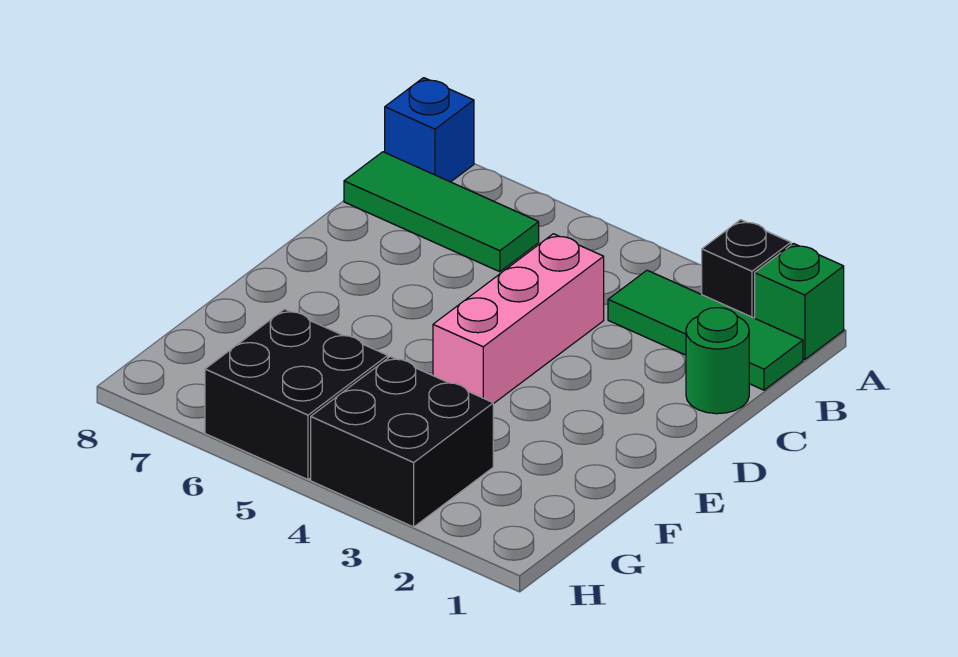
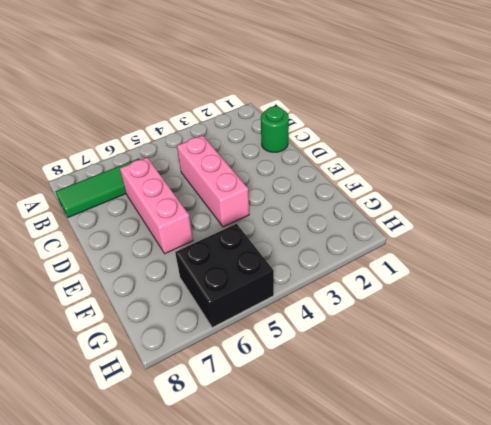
pink 1x3 brick [120,158,193,254] -> none
none -> green 1x1 brick [755,244,844,360]
none -> black 1x1 brick [702,220,791,318]

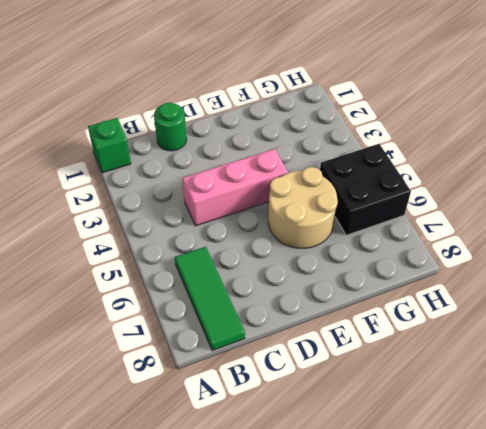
tan 2x2 round brick [268,167,338,248] -> none
none -> black 1x1 brick [702,220,791,318]
none -> blue 1x1 brick [385,78,474,182]

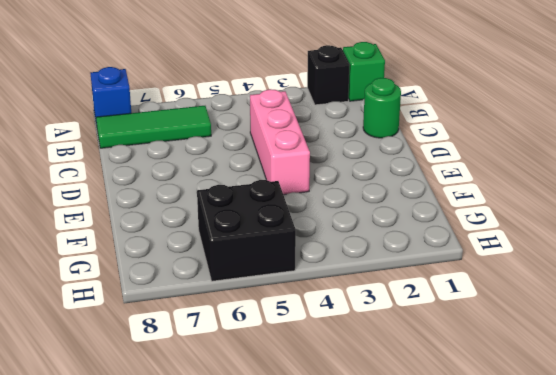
none -> green 1x3 tile [608,270,803,390]
none -> black 2x2 brick [311,357,493,527]

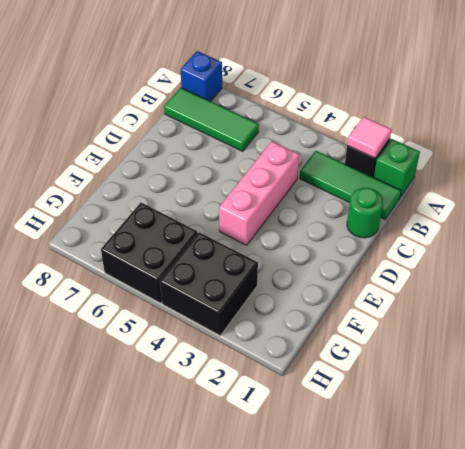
pink 1x1 tile [347,117,391,158] -> none

